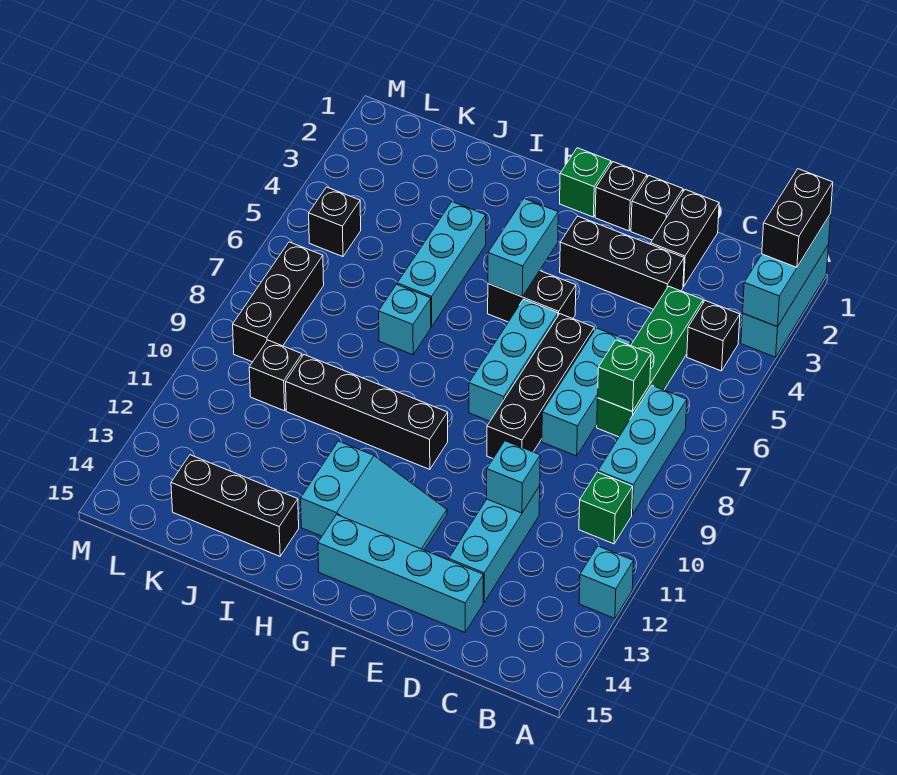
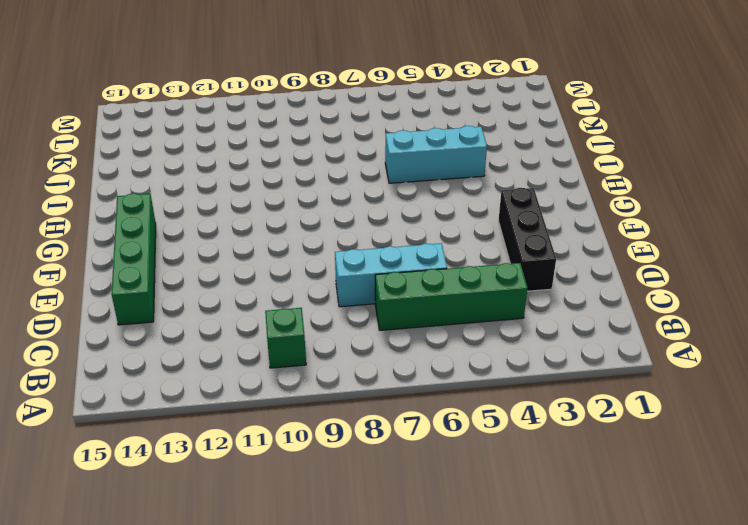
green 1x4 brick [112,193,156,325] -> cyan 1x4 brick [318,515,483,632]
none -> cyan 1x3 brick [741,246,828,357]
none -> cyan 1x1 brick [579,546,633,618]
none -> black 1x1 brick [687,301,740,371]
none -> cyan 1x3 brick [598,386,687,514]

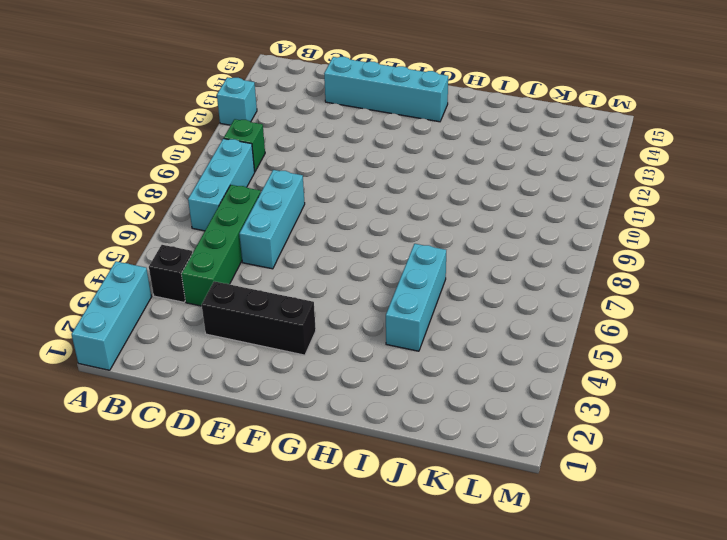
none -> black 1x2 brick [651,189,719,287]
none -> cyan 1x3 brick [449,486,540,602]
none -> black 1x1 brick [631,176,683,240]
none -> black 1x4 brick [487,314,594,458]

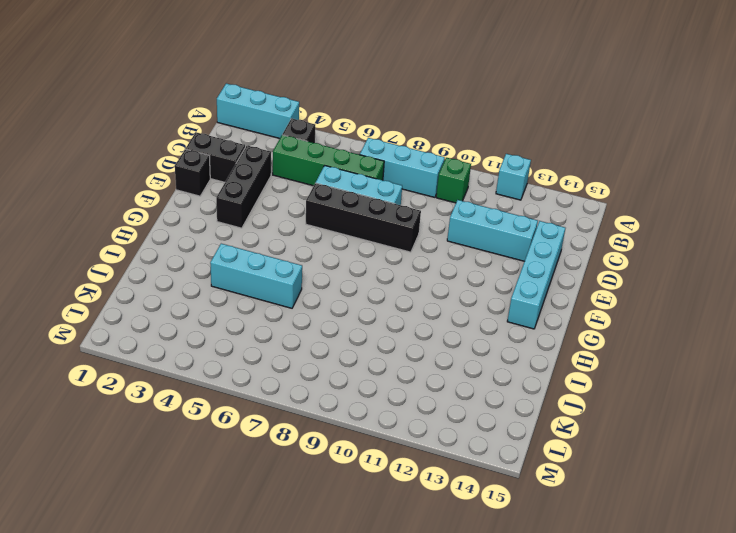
none -> black 1x1 brick [595,162,647,231]
none -> black 1x2 brick [488,271,576,322]
none -> cyan 1x3 brick [469,299,558,421]
none -> cyan 2x3 slope [301,441,447,550]

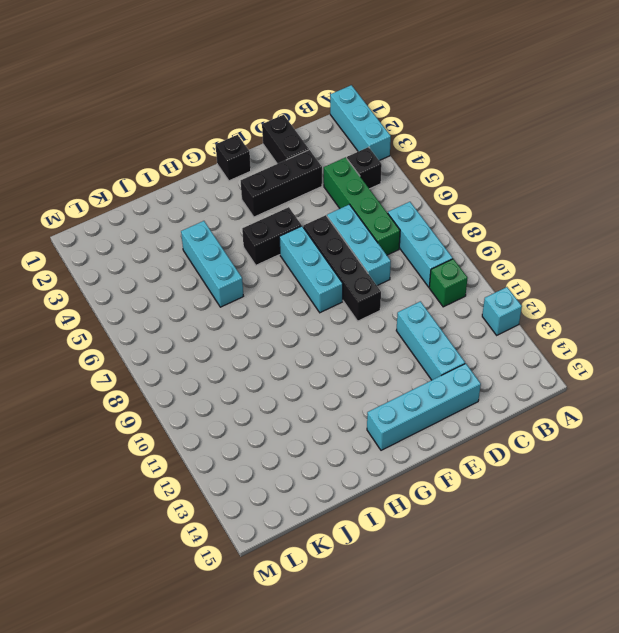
none -> black 1x1 brick [631,176,683,240]
none -> cyan 2x3 slope [301,441,447,550]
none -> green 1x1 brick [560,148,611,217]
none -> black 1x4 brick [286,355,448,469]

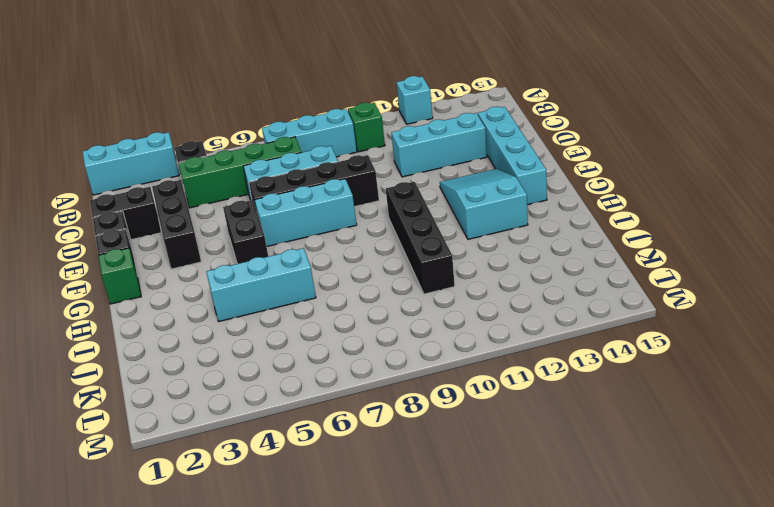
none -> cyan 1x1 brick [379,284,431,355]
none -> black 1x3 brick [171,455,299,556]
none -> black 1x1 brick [249,340,302,411]
none -> black 1x1 brick [309,187,361,257]

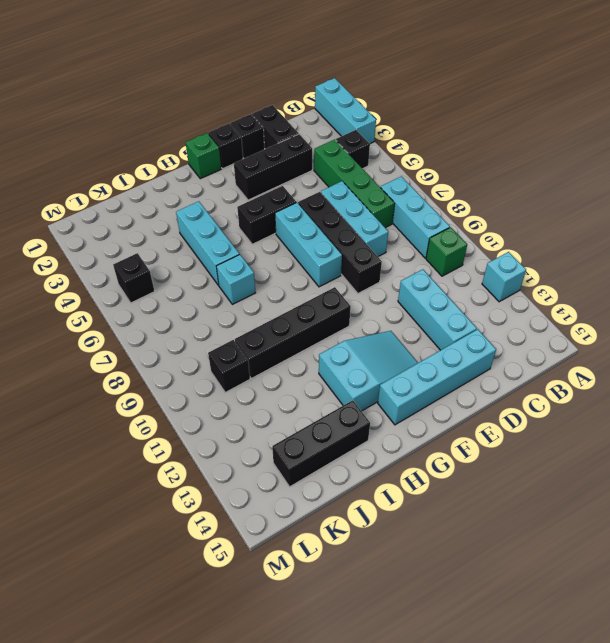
none -> black 1x3 brick [233,242,324,362]
none -> cyan 1x3 brick [743,214,831,327]
none -> green 1x1 brick [598,340,651,412]
none -> cyan 1x1 brick [487,441,540,513]

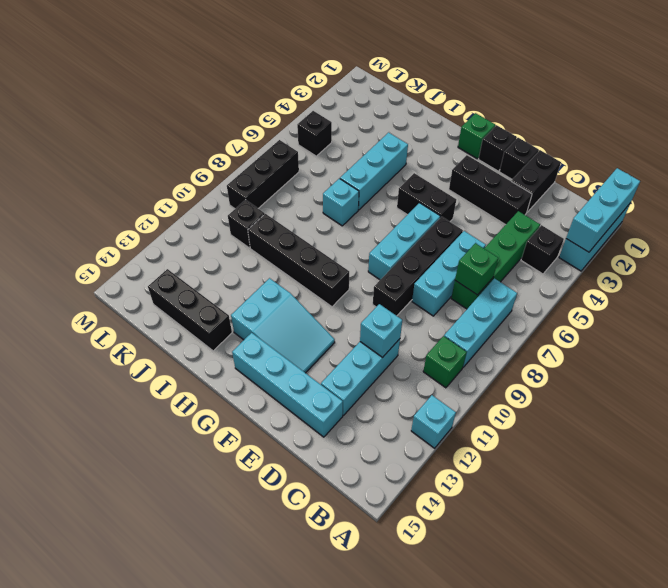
none -> cyan 1x2 brick [488,199,558,297]
none -> black 1x2 brick [762,169,833,267]

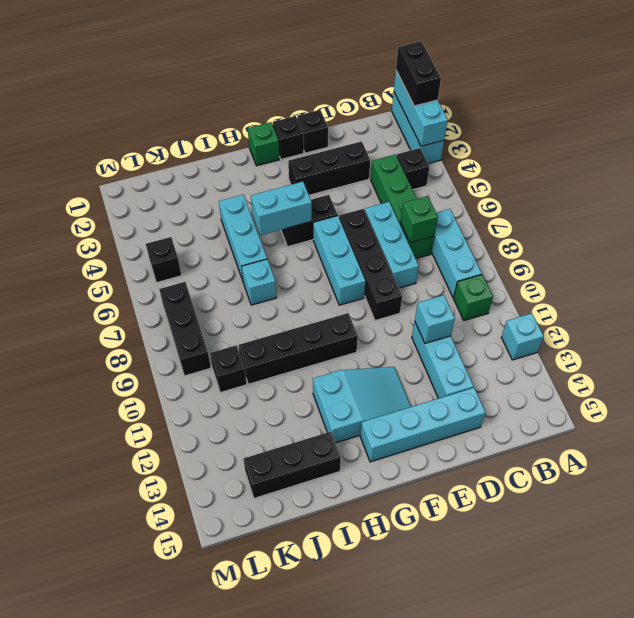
cyan 1x2 brick [251,182,312,235] -> cyan 1x2 brick turned to [488,199,558,297]
none -> black 1x2 brick [651,189,719,287]

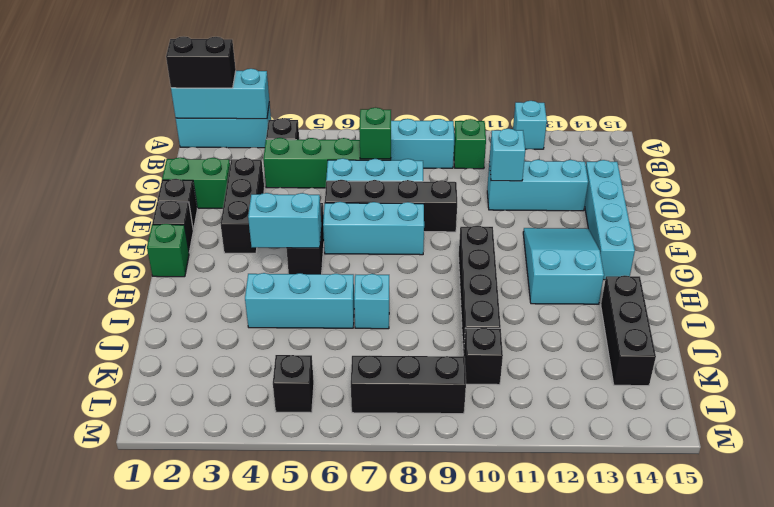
green 1x2 brick [162,158,230,208] -> black 1x2 brick [651,189,719,287]

